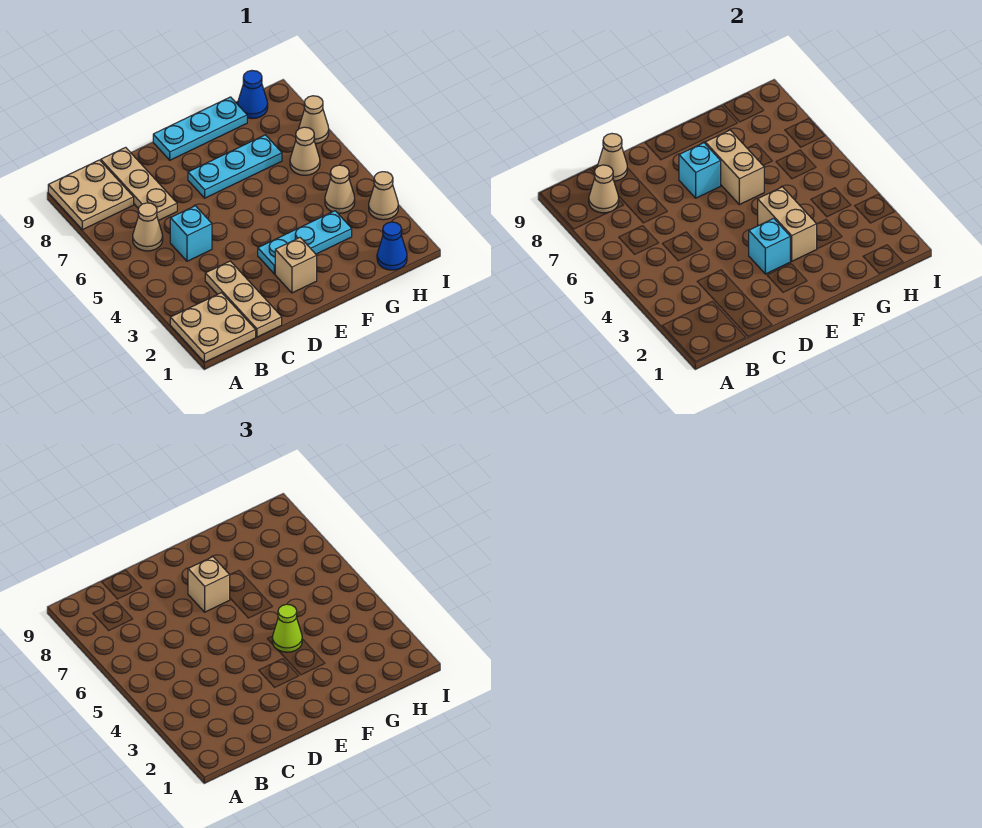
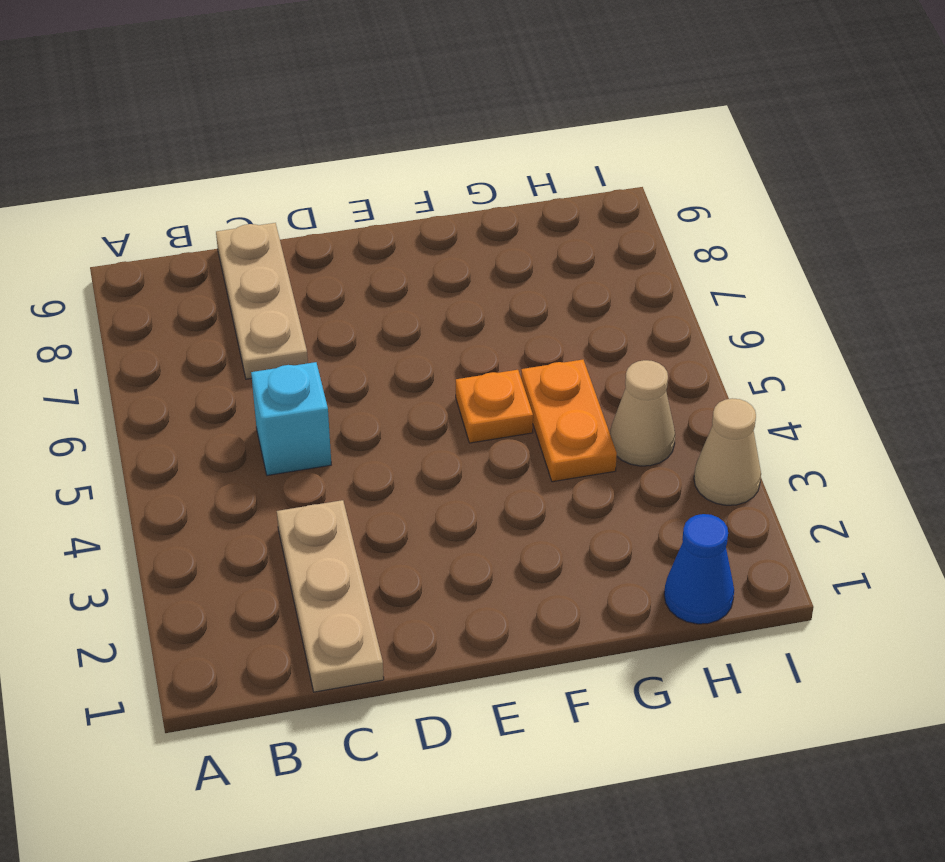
orange 1x1 plate [456,370,533,443] -> none
orange 1x2 plate [521,360,617,482] -> none
none -> tan 2x2 plate [170,293,256,362]
none -> tan 2x2 plate [48,160,134,230]
none -> tan 1x1 cone [133,203,163,251]

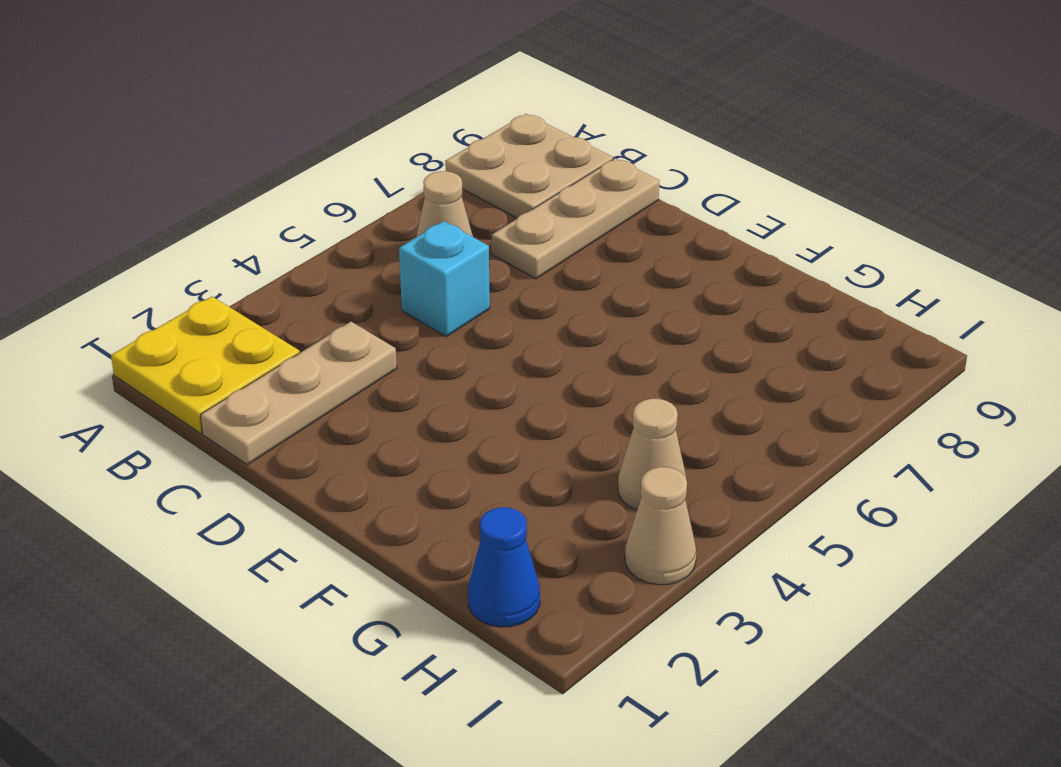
yellow 2x2 plate [111,296,300,433] -> tan 2x2 plate [170,293,256,362]
none -> tan 1x1 brick [275,238,317,293]
none -> cyan 1x3 plate [258,211,352,274]
none -> cyan 1x3 plate [188,135,282,198]

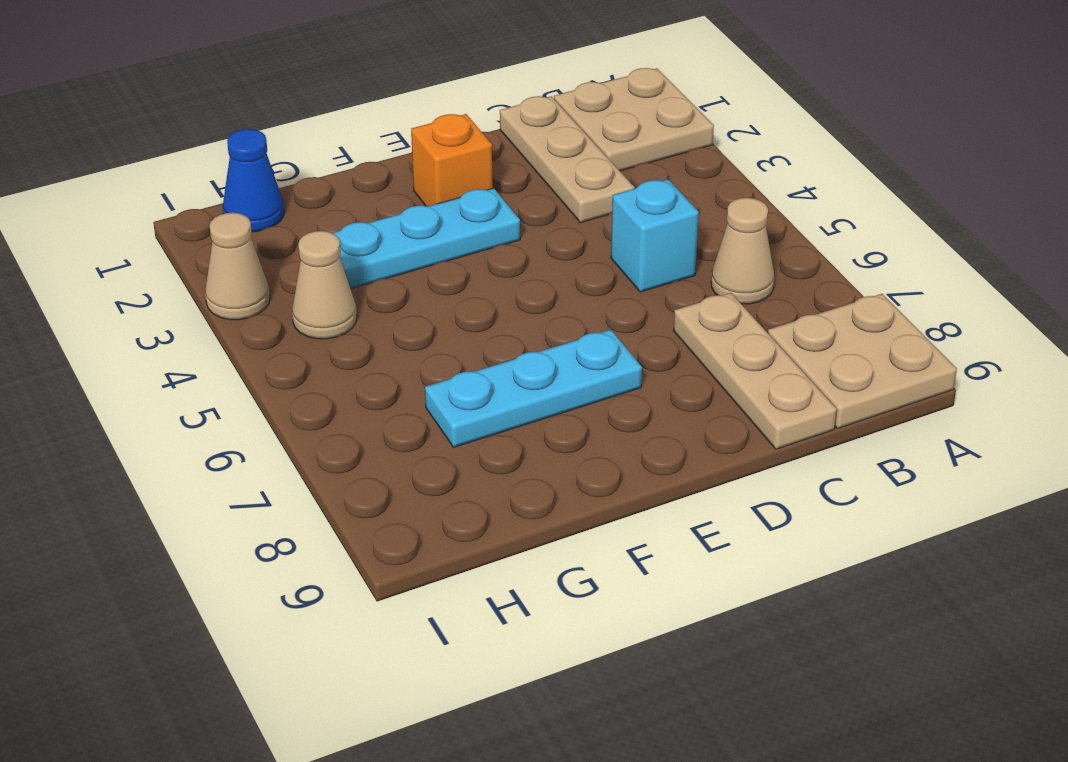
orange 1x1 brick [411,114,493,206] -> tan 1x1 brick [275,238,317,293]
none -> cyan 1x3 plate [153,97,247,160]
none -> tan 1x1 cone [290,127,320,175]
none -> blue 1x1 cone [238,71,268,119]

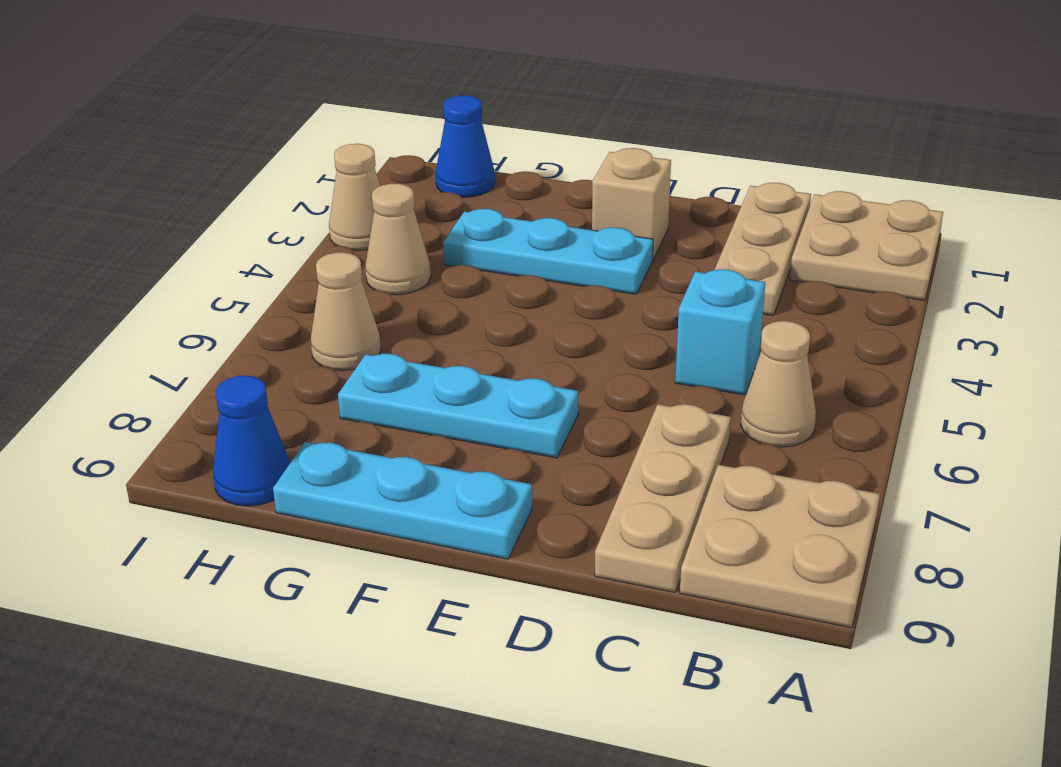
none -> tan 1x1 cone [299,96,329,144]
none -> tan 1x1 cone [589,165,619,213]
none -> tan 1x1 cone [598,134,627,181]

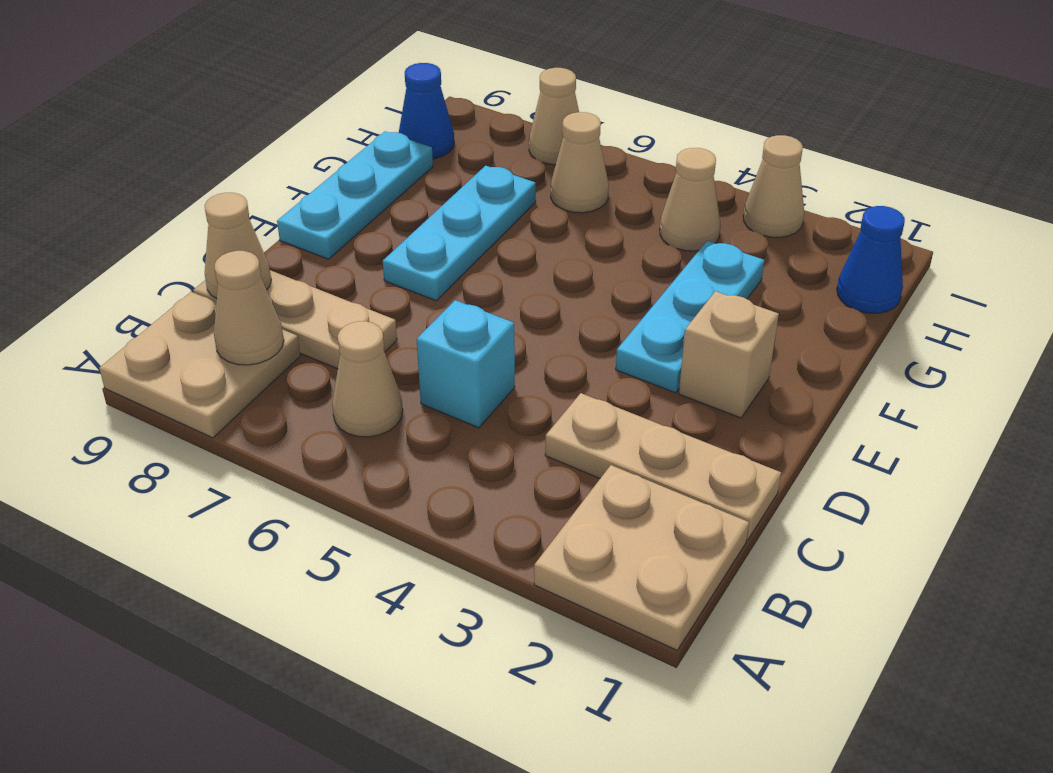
none -> cyan 1x1 brick [749,218,790,274]
none -> cyan 1x1 brick [679,143,721,198]
none -> tan 1x2 brick [758,187,817,261]

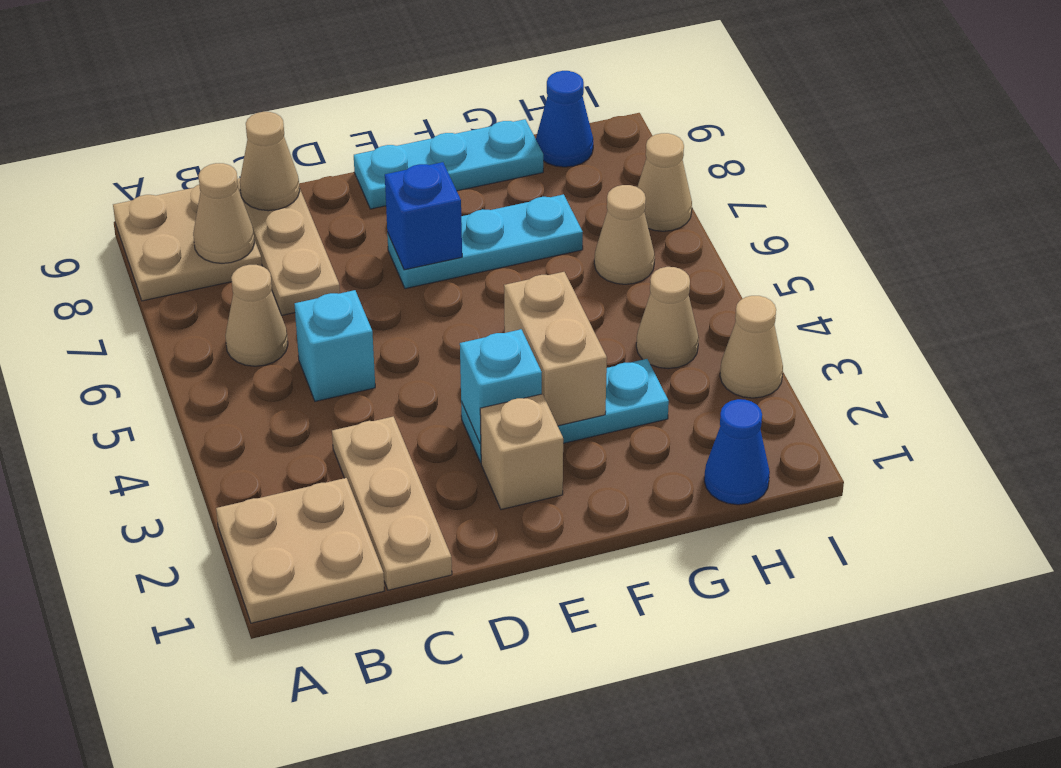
blue 1x1 brick [385,162,462,270] -> cyan 1x1 brick [679,143,721,198]
none -> tan 1x2 brick [705,130,764,205]
none -> tan 1x1 brick [188,557,230,612]
none -> lime 1x1 cone [272,604,302,652]

